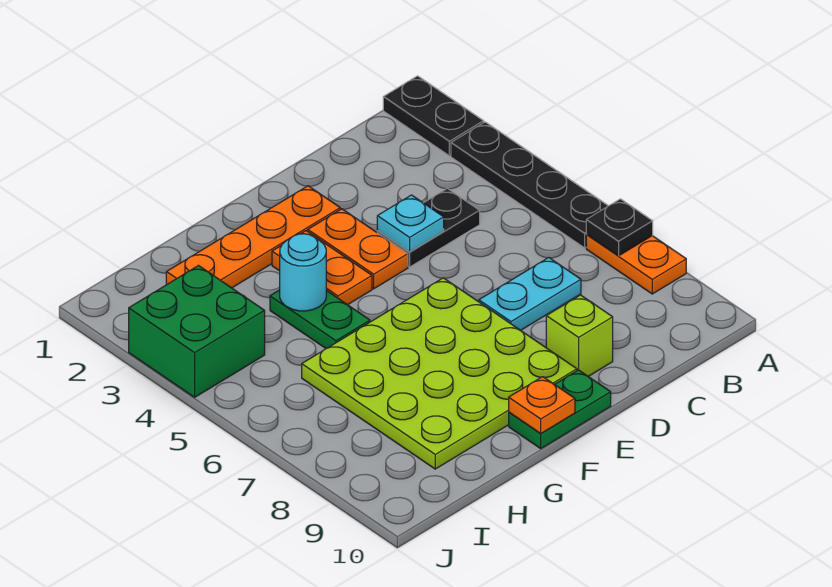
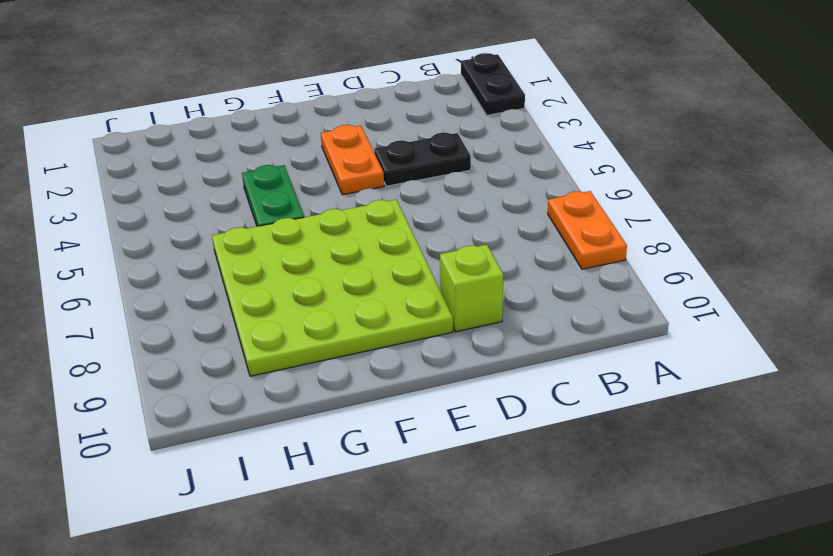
none -> black 1x4 plate [451,122,608,248]
none -> cyan 1x2 plate [478,258,581,330]
none -> orange 1x4 plate [166,186,340,288]

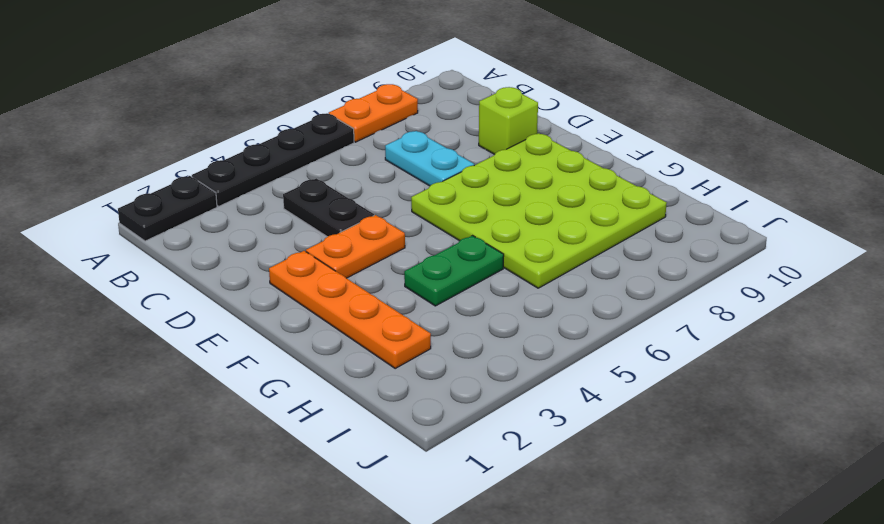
none -> green 1x2 plate [509,370,611,448]
none -> orange 1x2 plate [272,231,372,305]
none -> green 2x2 brick [129,266,265,397]

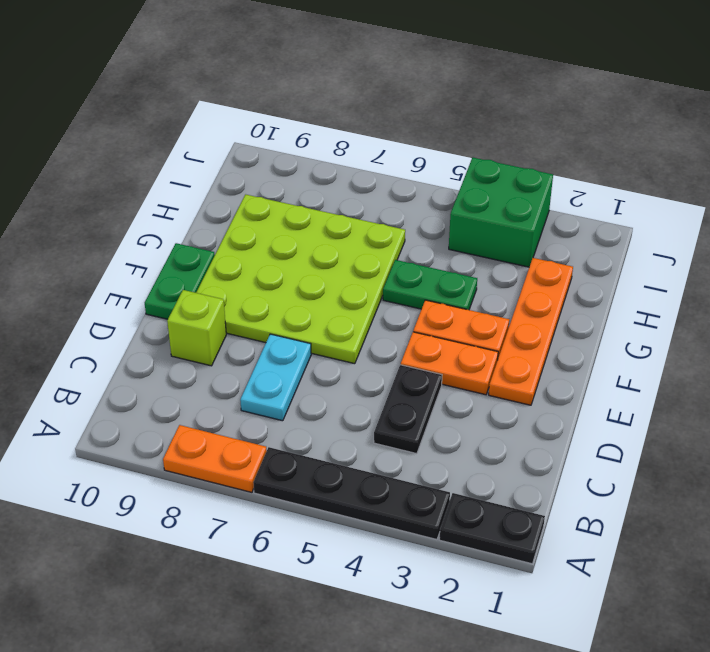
none -> black 1x1 plate [586,199,653,256]
none -> cyan 1x1 plate [377,195,444,252]
none -> orange 1x1 plate [509,377,575,434]

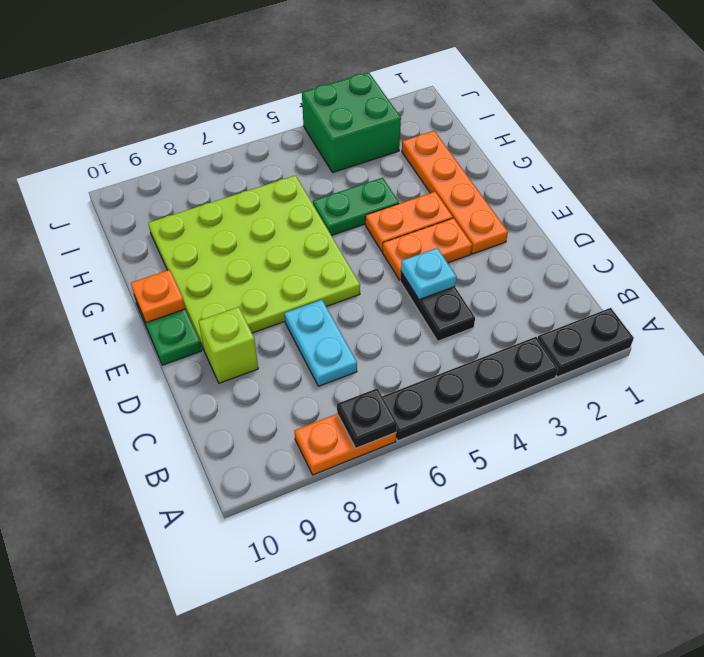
none -> cyan 1x1 round brick [280,234,326,311]

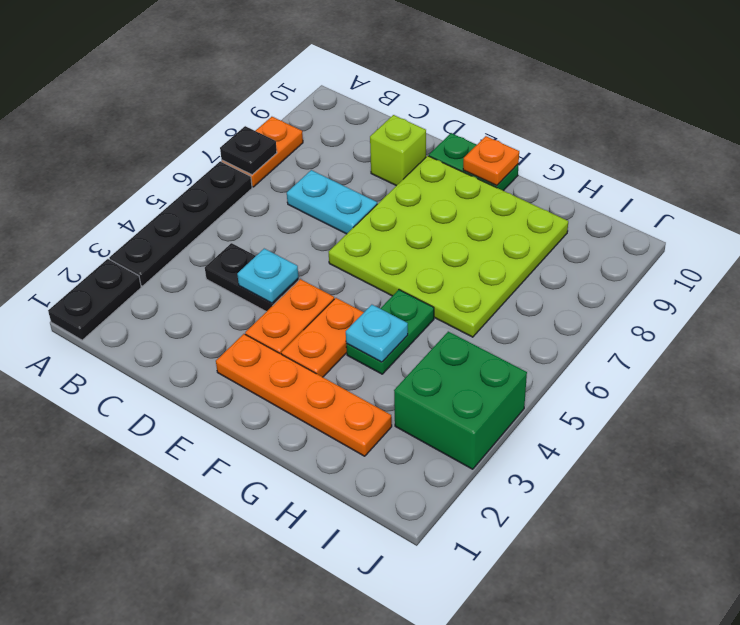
cyan 1x1 plate [346,305,408,362] -> cyan 1x1 round brick [280,234,326,311]

